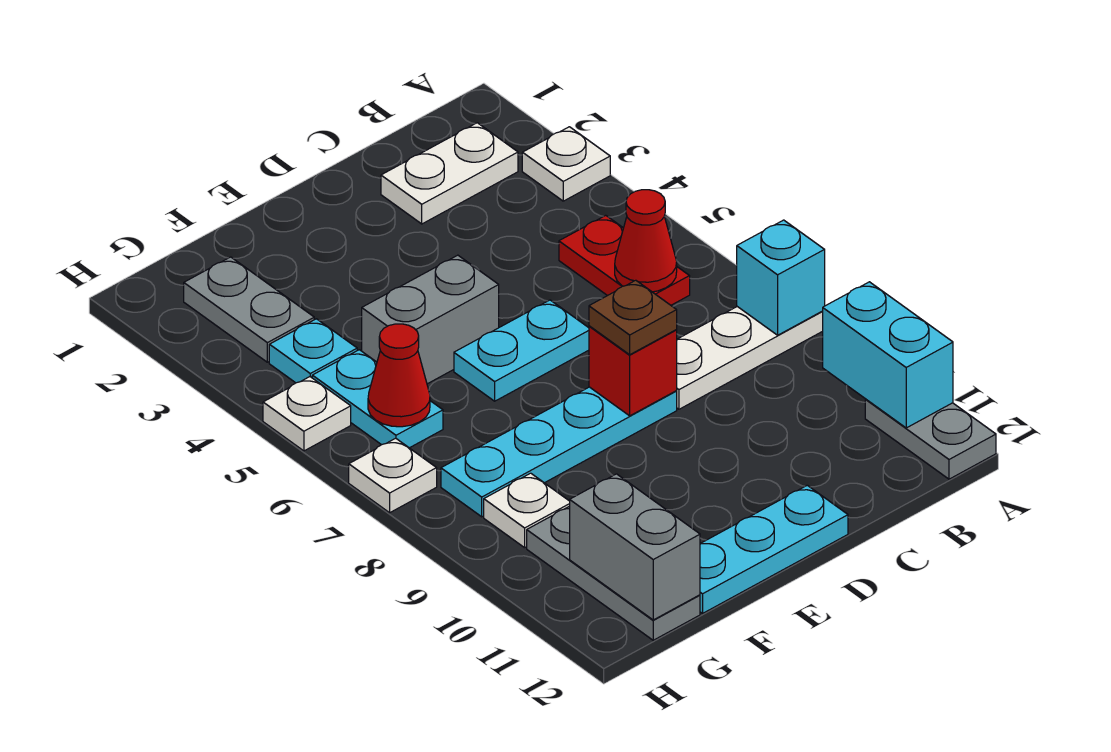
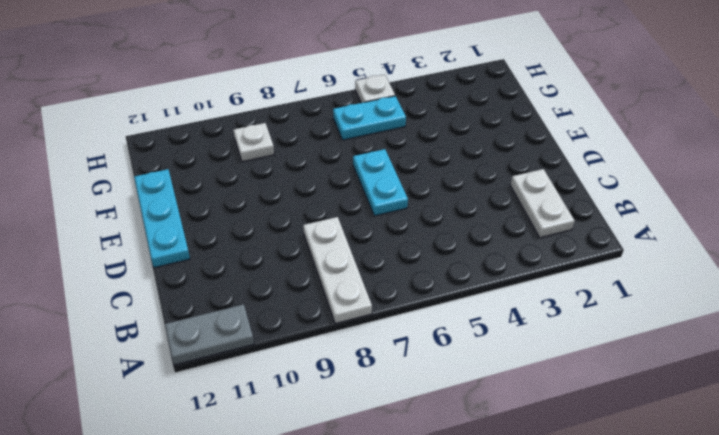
none -> white 1x1 plate [522,127,610,201]
none -> red 1x2 plate [559,215,690,305]
none -> cyan 1x4 plate [441,387,677,517]

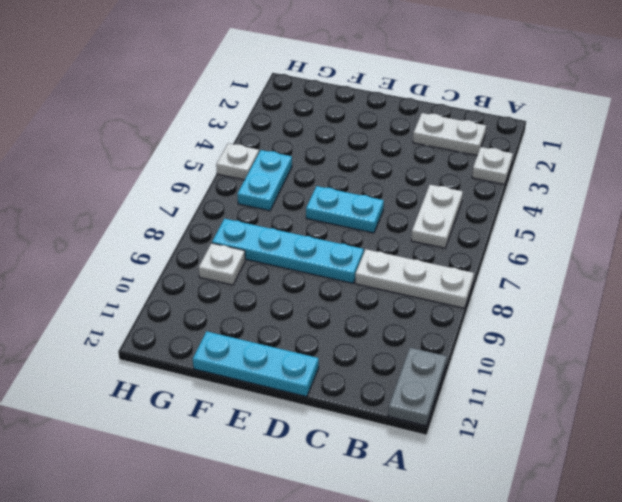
white 1x2 plate [411,185,463,248] -> red 1x2 plate [559,215,690,305]
none -> grey 1x2 brick [362,255,499,384]
none -> grey 1x2 plate [184,257,314,362]
none -> cyan 1x1 plate [269,319,357,383]

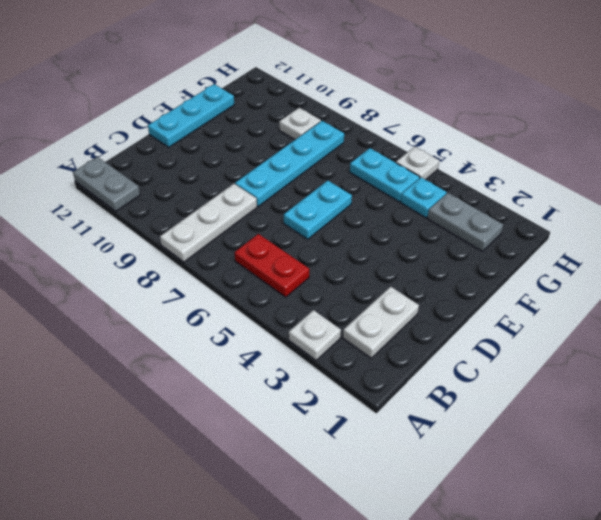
none -> grey 1x2 brick [362,255,499,384]
none -> grey 1x3 plate [527,506,700,640]
none -> white 1x1 plate [349,438,437,513]

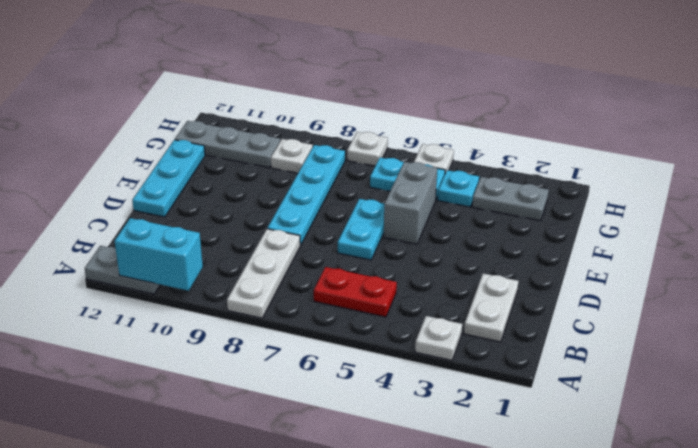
none -> cyan 1x1 brick [737,220,825,335]
none -> red 1x1 cone [615,190,677,292]
none -> red 1x1 brick [589,326,677,416]

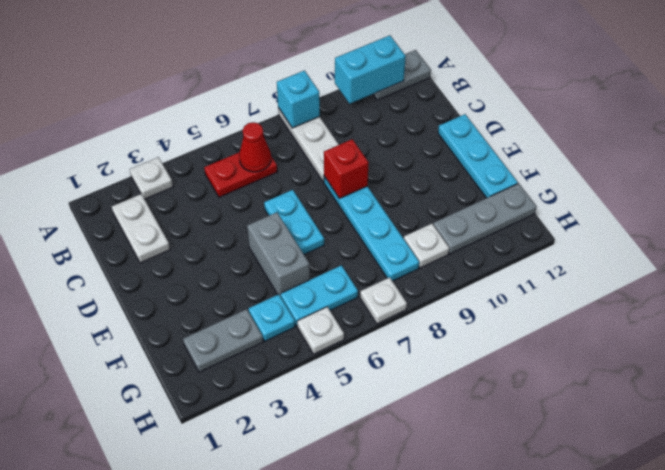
none -> red 1x1 cone [368,324,430,427]
none -> grey 1x2 brick [570,474,700,620]
none -> brown 1x1 plate [589,280,677,355]

